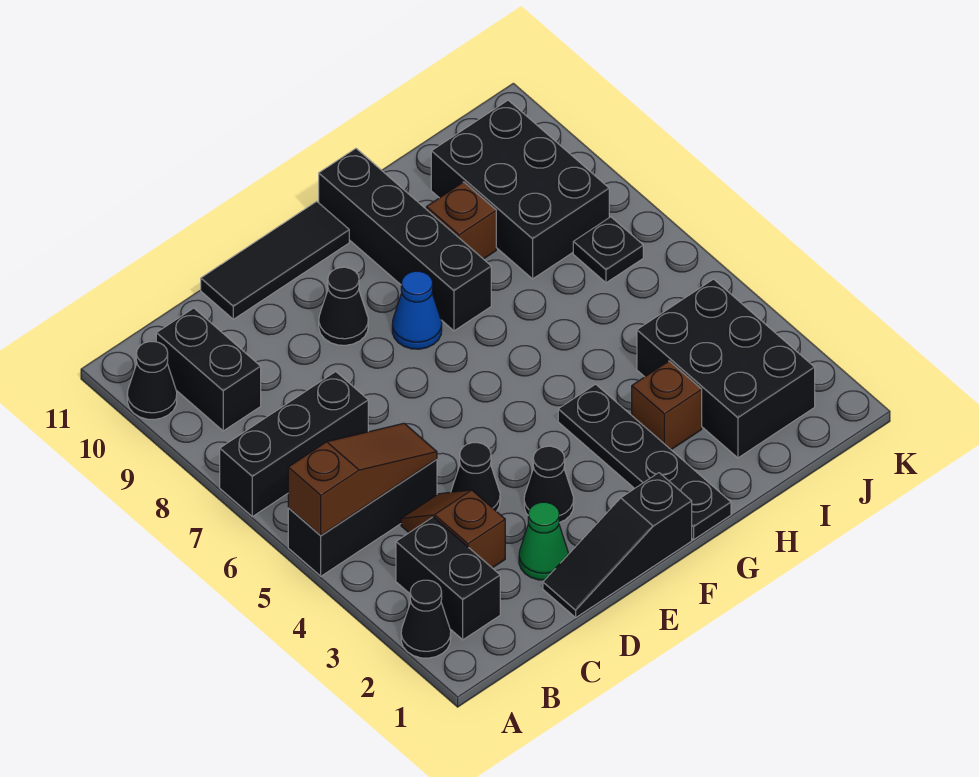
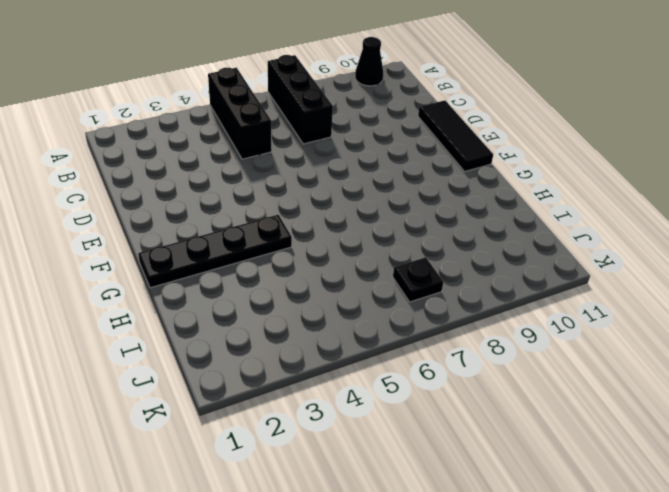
none -> black 1x1 cone [401,580,451,658]
none -> black 1x2 brick [396,517,500,640]
none -> black 1x2 brick [156,308,261,431]

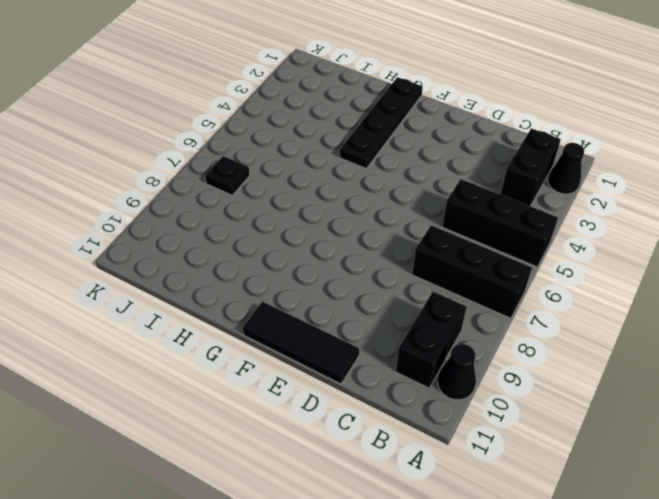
none -> brown 1x2 slope [401,490,505,568]
none -> black 1x3 slope [543,473,692,617]
none -> green 1x1 cone [519,502,569,580]

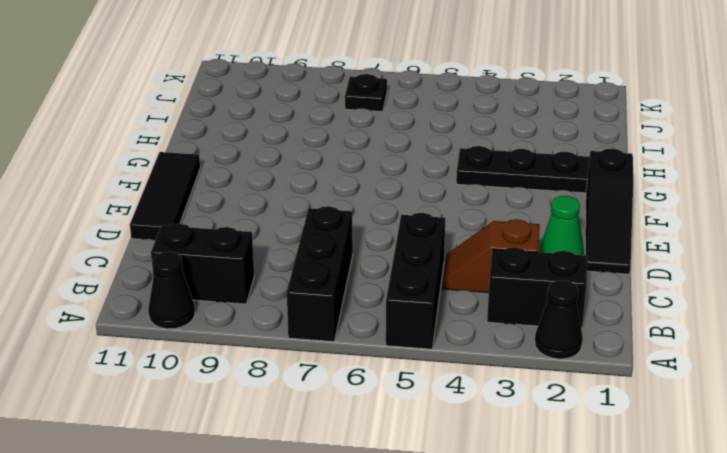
none -> black 1x1 cone [451,443,500,511]
none -> black 1x1 cone [524,446,574,522]
none -> black 1x1 cone [319,267,368,345]

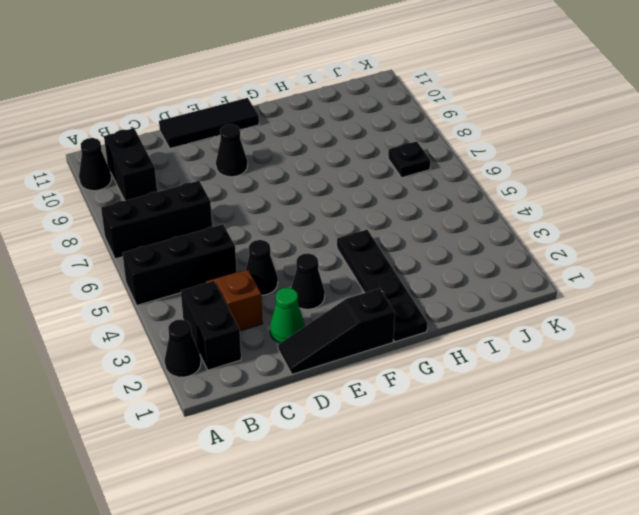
none -> blue 1x1 cone [392,271,442,349]
none -> black 1x4 brick [319,149,491,331]
none -> brown 1x1 brick [632,361,702,450]

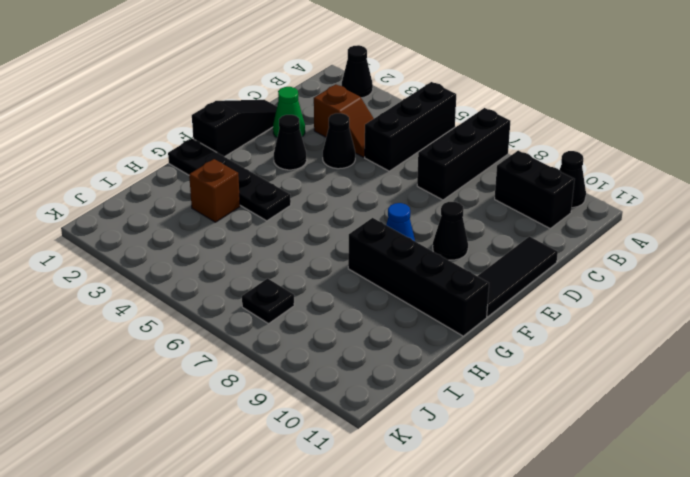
none -> black 1x2 brick [396,517,500,640]
none -> brown 1x1 brick [426,182,496,259]
none -> black 2x3 brick [637,279,815,458]

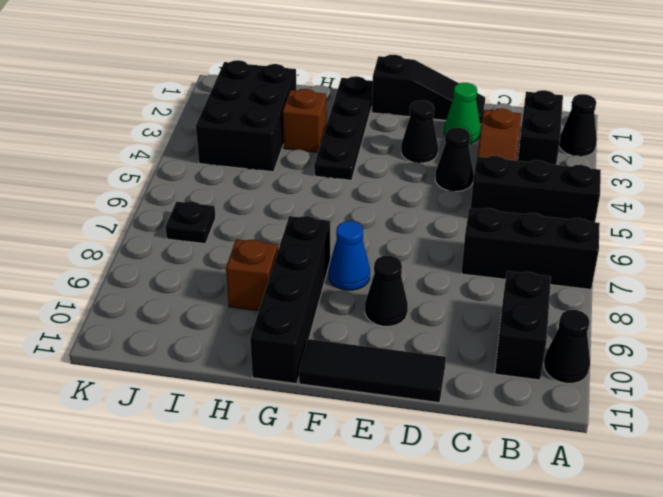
none -> black 2x3 brick [431,100,609,279]
none -> brown 1x3 slope [288,423,437,536]

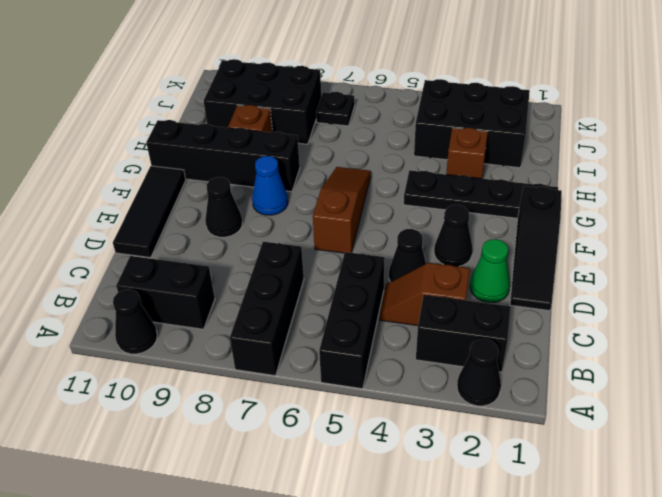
brown 1x3 slope [313,167,371,253] -> brown 1x3 slope moved to [288,423,437,536]

